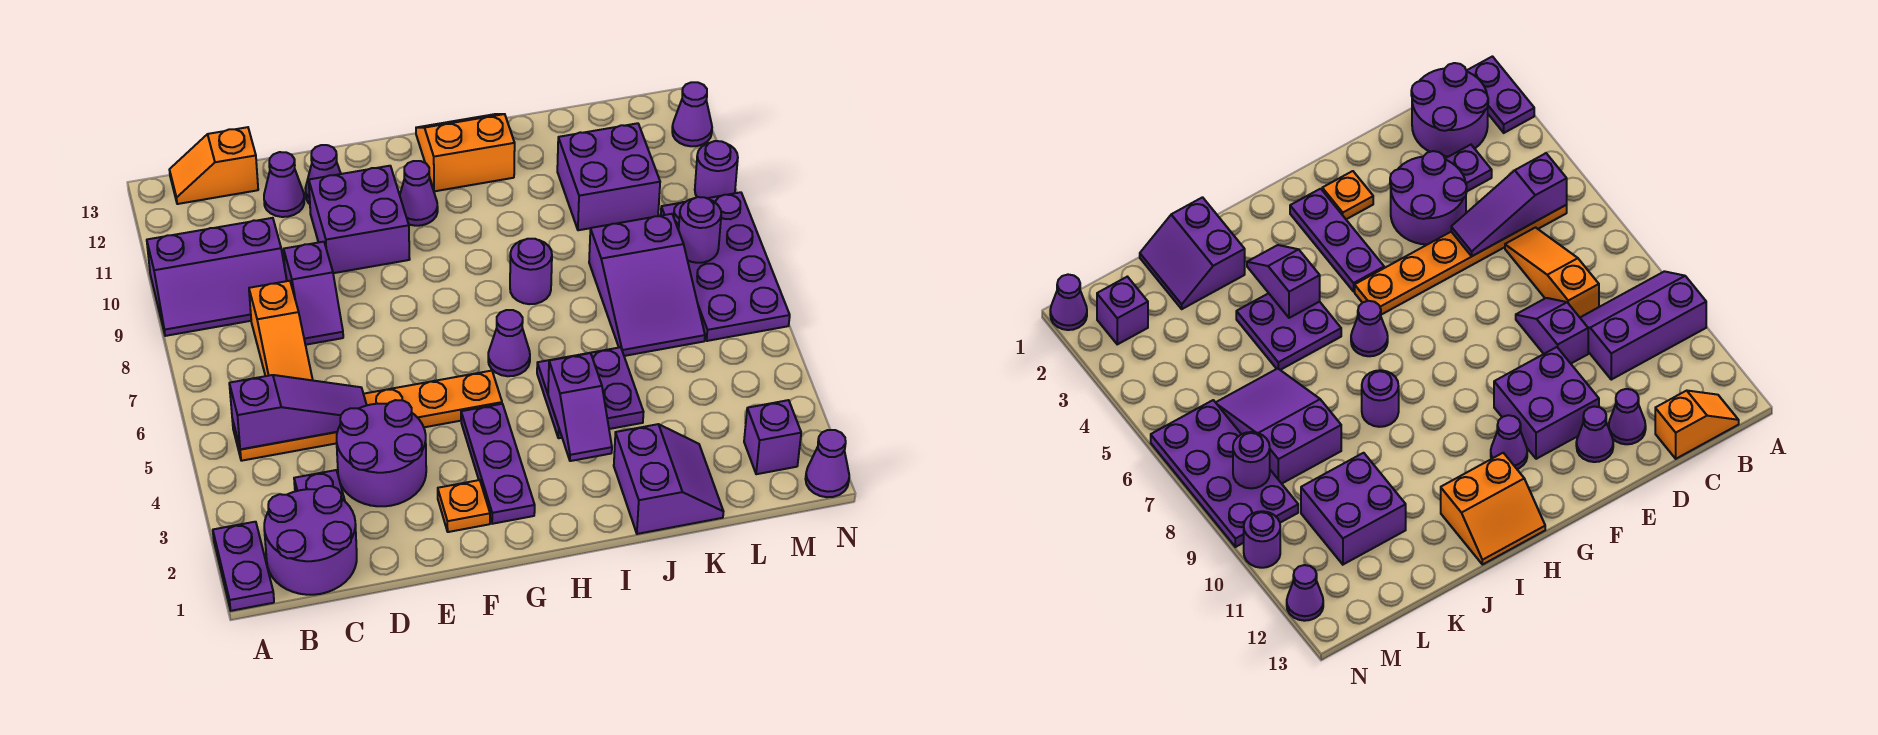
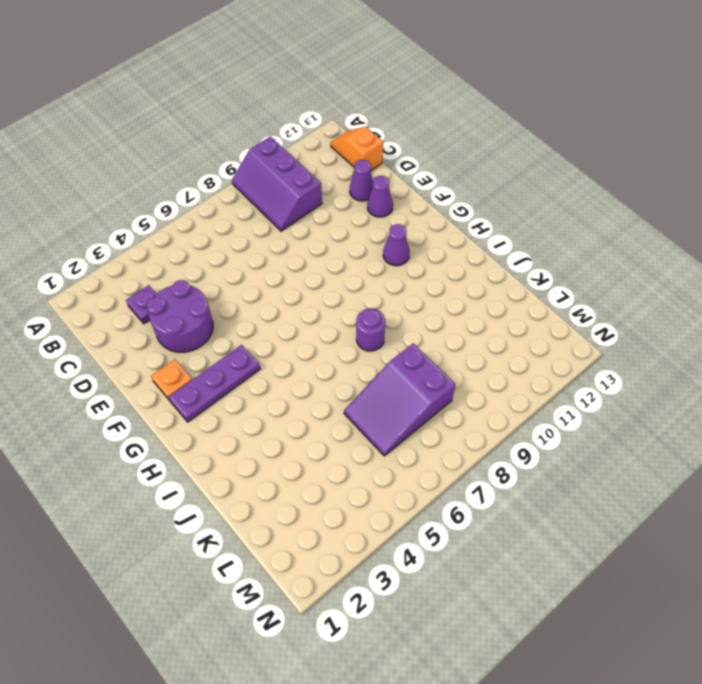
none -> purple 1x2 plate [213,522,274,611]
none -> purple 2x2 round brick [264,486,357,595]
none -> orange 1x6 plate [232,371,502,461]
none -> orange 1x3 slope [249,281,313,380]

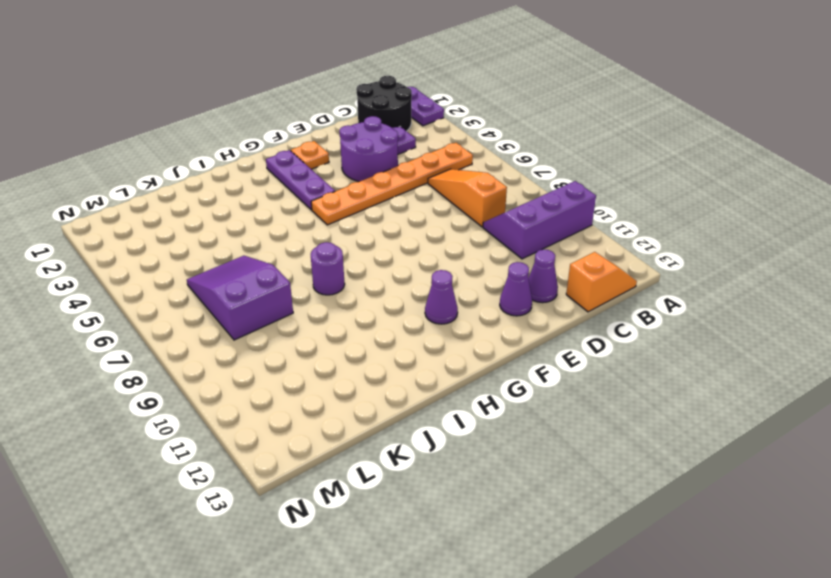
black 2x2 round brick [356,76,412,131] -> purple 2x2 round brick [264,486,357,595]
none -> purple 1x2 slope [284,242,343,345]
none -> purple 2x2 brick [309,166,410,273]
none -> purple 1x1 cone [488,310,530,376]
none -> orange 2x2 slope [416,114,515,191]

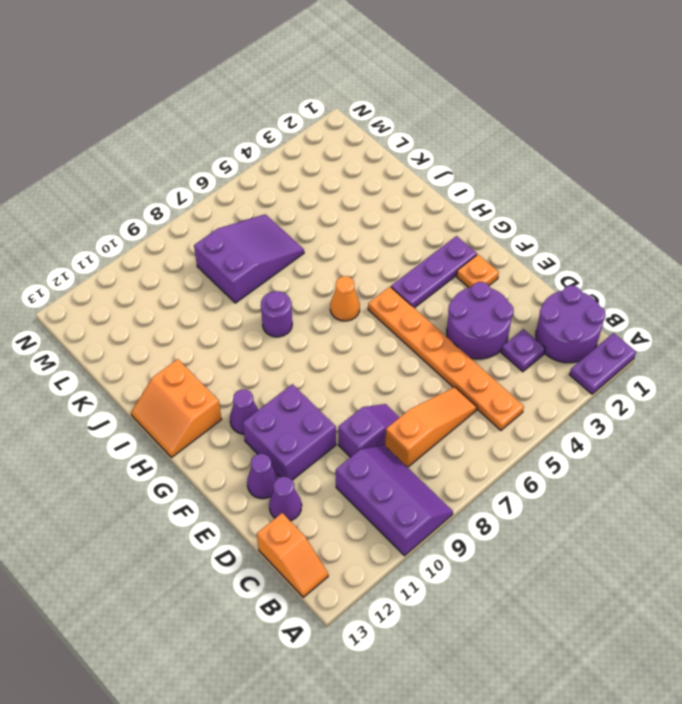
orange 1x1 cone [330,276,360,321] -> purple 1x1 cone [488,310,530,376]
none -> purple 2x2 plate [537,347,644,438]
none -> purple 2x2 slope [614,424,723,534]
none -> purple 2x2 brick [557,123,660,230]
none -> purple 1x1 brick [744,400,801,474]

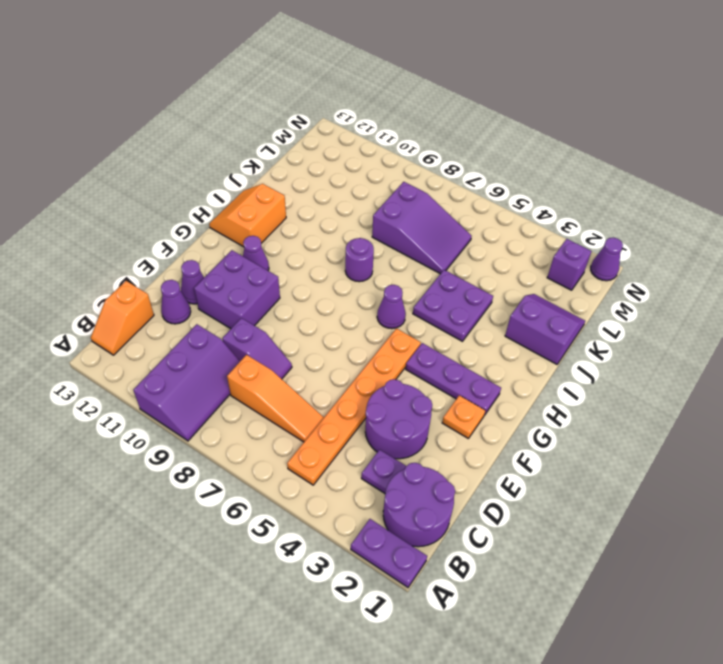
none -> purple 2x2 brick [557,123,660,230]
none -> purple 2x4 plate [661,192,790,341]
none -> purple 1x1 round brick [695,141,738,198]
none -> purple 1x1 cone [672,82,712,146]

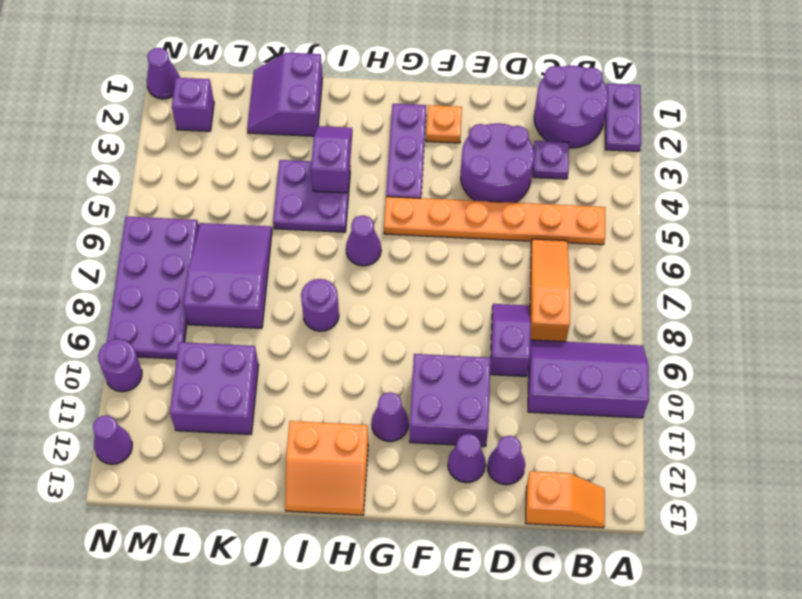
none -> purple 1x3 slope [229,375,367,449]
none -> purple 1x1 round brick [679,197,721,263]

